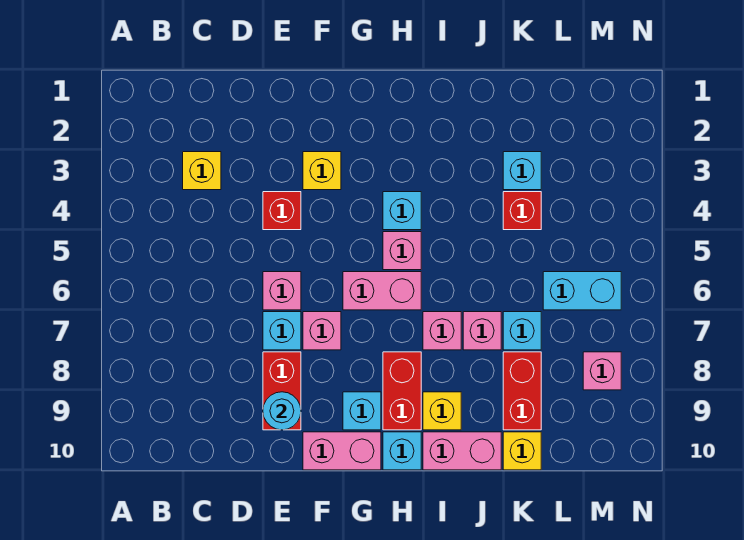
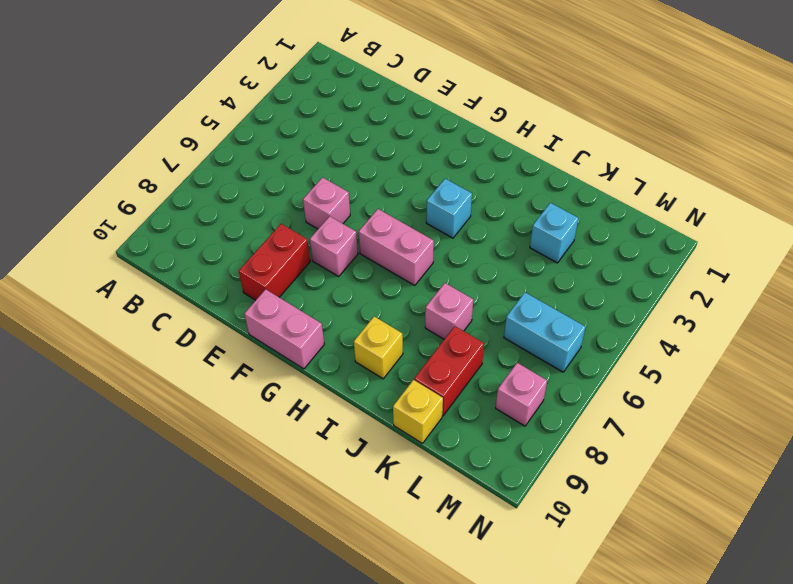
none -> yellow 1x1 brick [183,152,221,190]
none -> red 1x1 brick [263,192,301,230]
none -> cyan 1x1 brick [263,312,301,350]

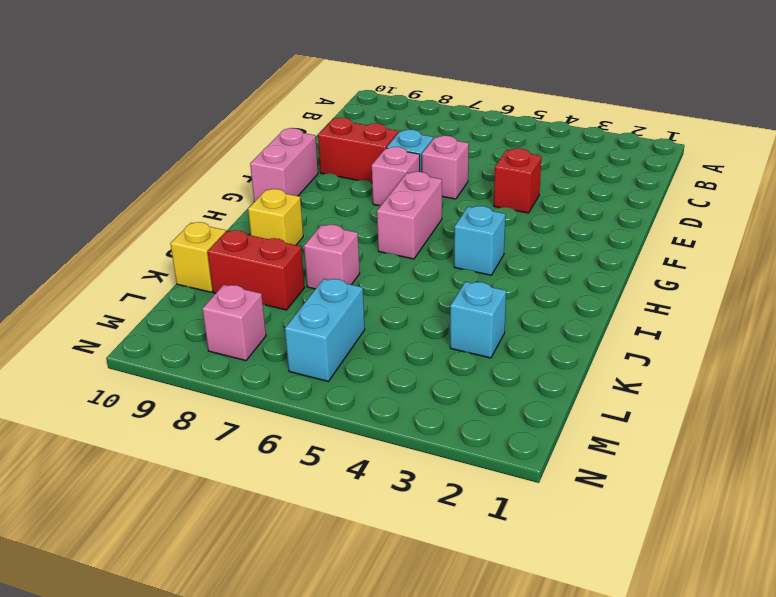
none -> yellow 1x1 brick [183,152,221,190]
none -> yellow 1x1 brick [303,152,341,190]
none -> cyan 1x1 brick [343,392,381,430]

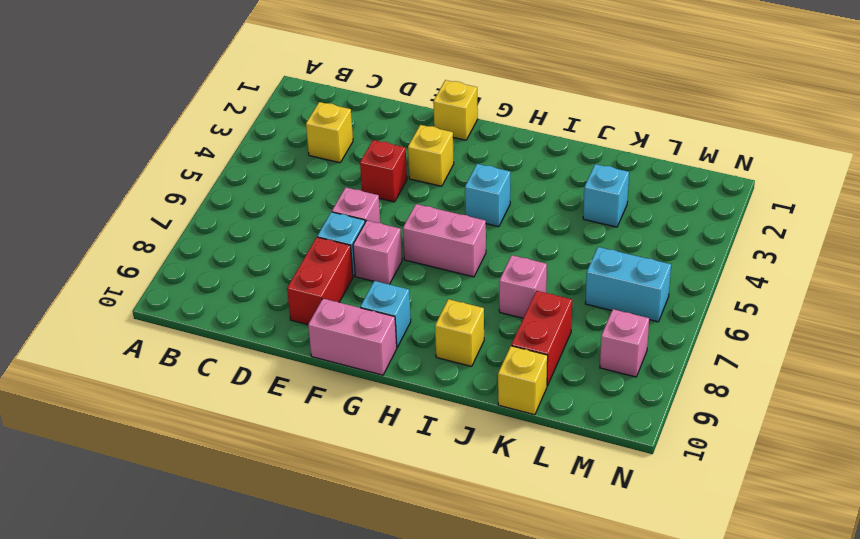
yellow 1x1 brick [433,80,478,140] -> none
none -> pink 1x1 brick [383,232,421,270]
none -> red 1x2 brick [383,352,421,430]
none -> cyan 1x1 brick [383,432,421,470]

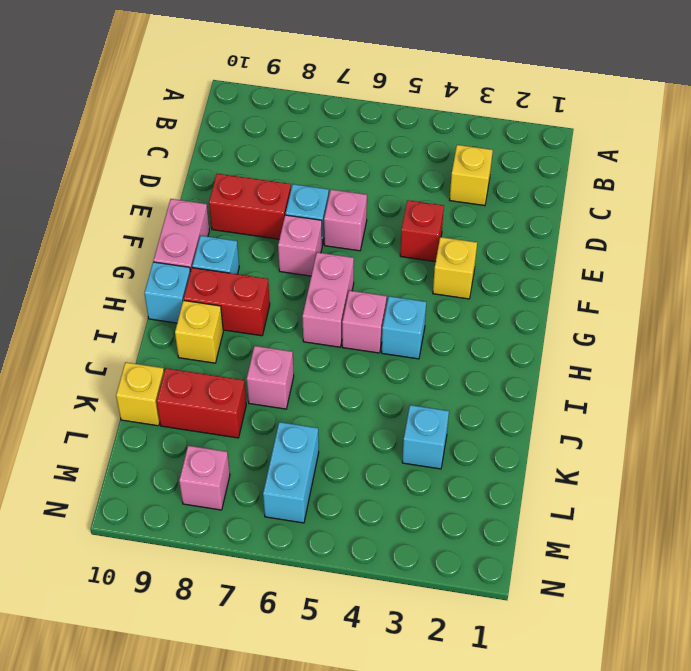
none -> pink 1x1 brick [423,312,461,350]
none -> pink 1x2 brick [423,432,501,470]
none -> red 1x1 brick [503,192,541,230]

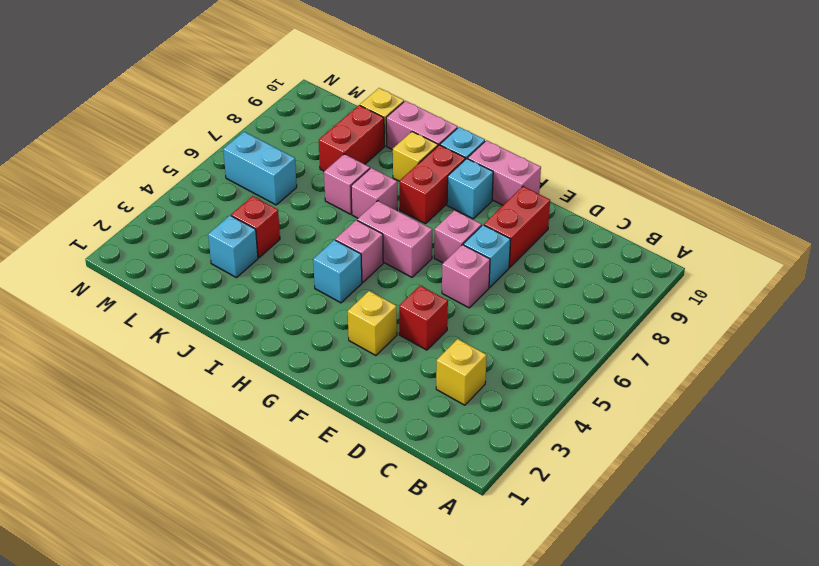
none -> cyan 1x1 brick [503,312,541,350]
none -> pink 1x1 brick [583,352,621,390]
none -> cyan 1x1 round brick [263,392,301,430]

